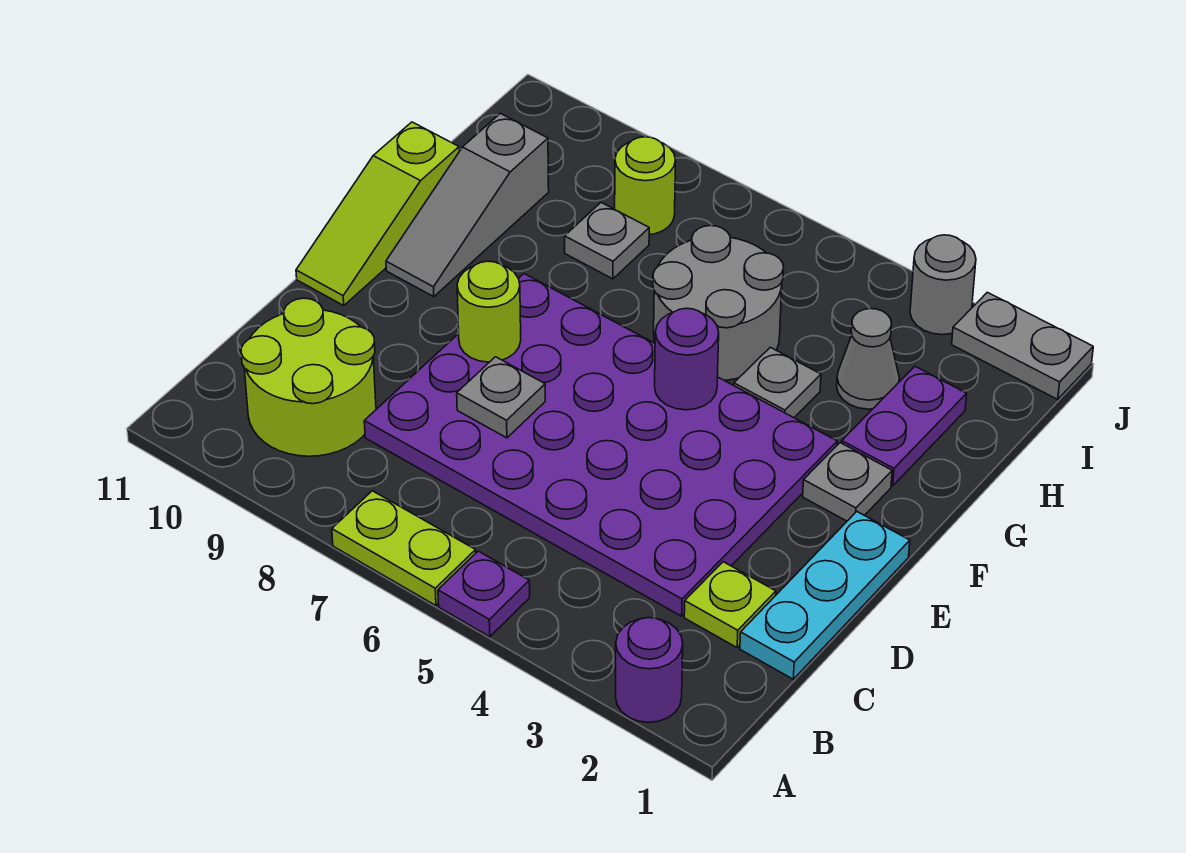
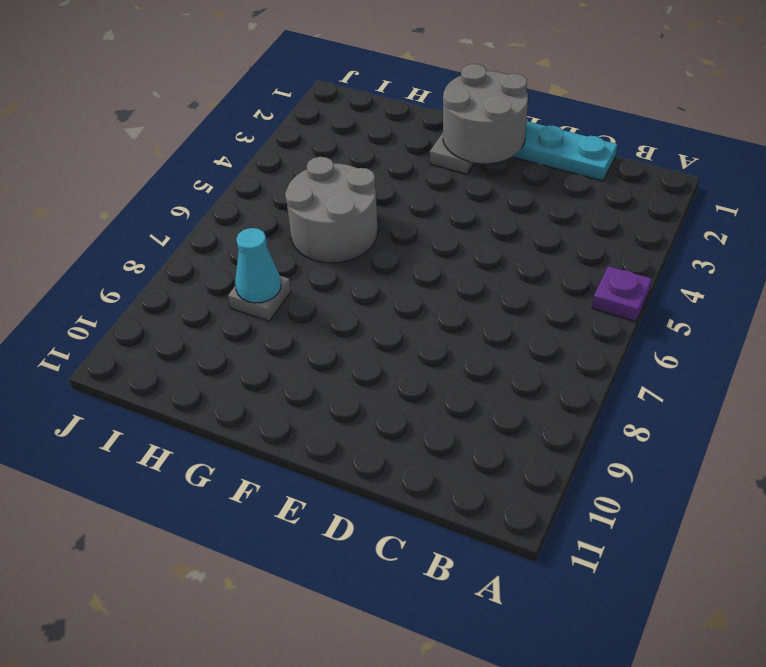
grey 2x2 round brick [443,64,528,163] -> none
cyan 1x1 cone [235,228,281,303] -> none
none -> purple 1x1 round brick [616,618,683,723]
none -> lime 1x2 plate [332,491,476,606]
none -> lime 2x2 round brick [241,298,376,456]

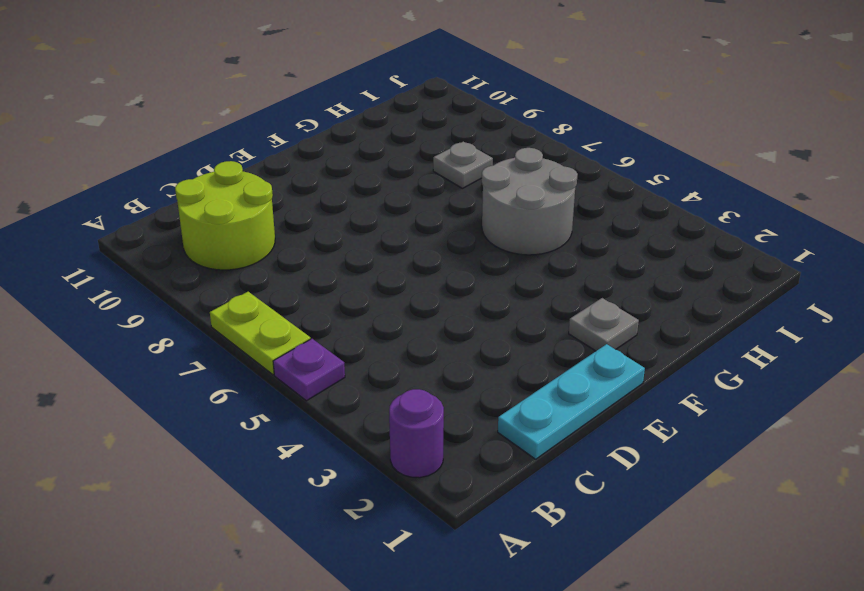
none -> lime 1x1 plate [684,562,776,647]
none -> purple 4x6 plate [364,274,837,616]
none -> lime 1x3 slope [296,122,459,305]

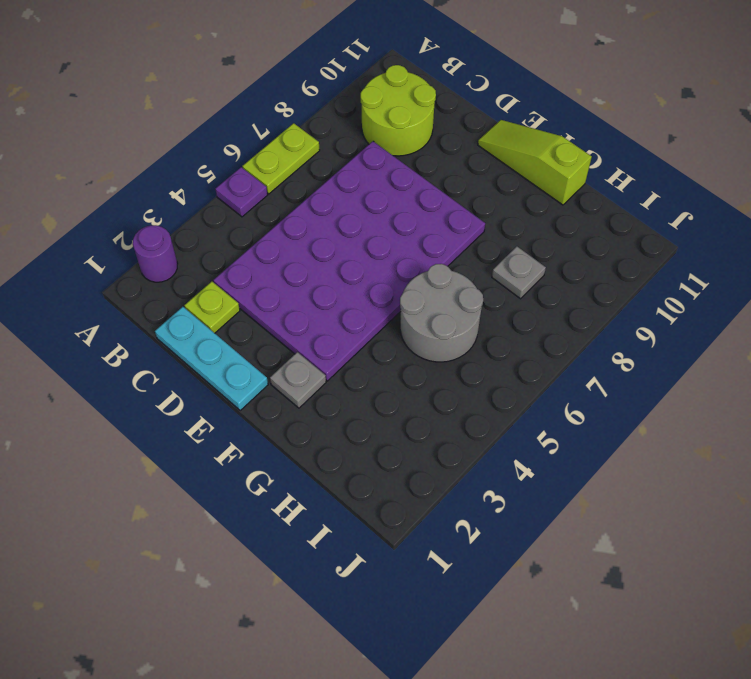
none -> grey 1x3 slope [386,114,549,297]
none -> purple 1x2 plate [842,366,967,486]
none -> grey 1x1 plate [734,347,821,418]

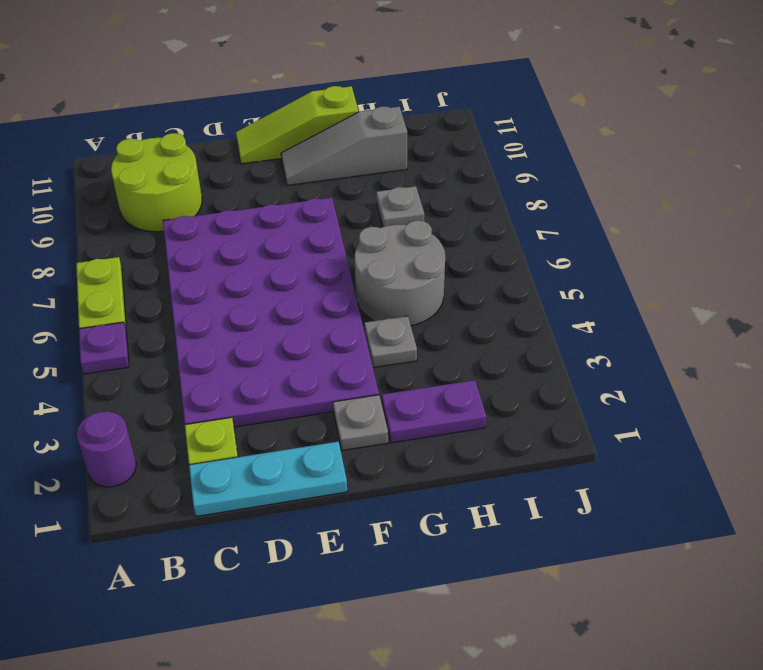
none -> grey 1x1 cone [837,309,899,409]
none -> lime 1x1 round brick [615,137,676,235]
none -> grey 1x2 plate [952,292,1093,399]

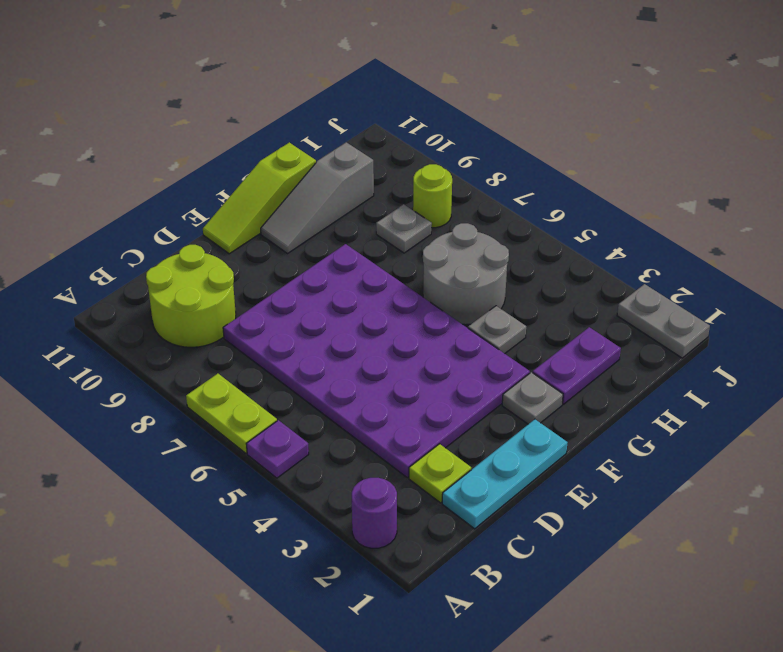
none -> grey 1x1 cone [837,309,899,409]
none -> grey 1x1 round brick [910,235,976,335]
none -> grey 1x1 plate [457,357,545,438]

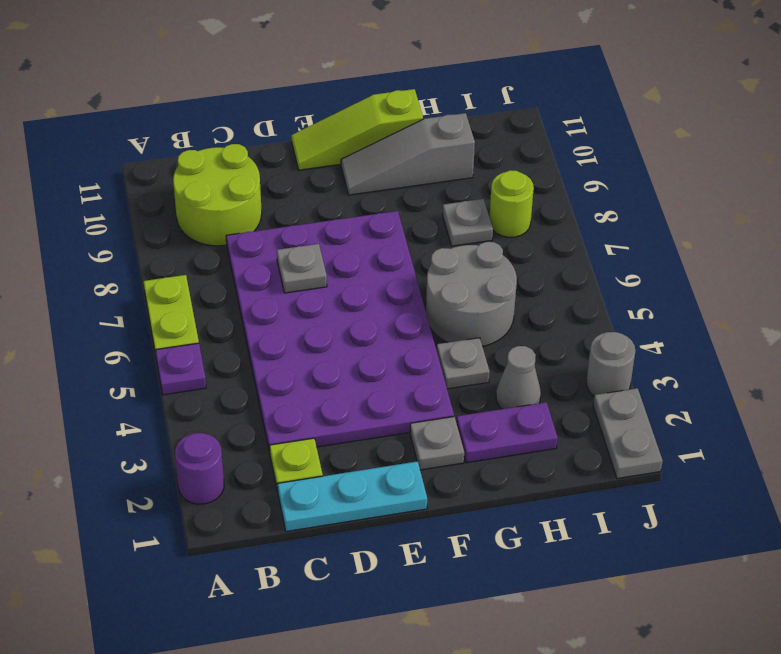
none -> lime 1x1 round brick [457,261,521,362]
none -> purple 1x1 round brick [655,308,719,410]

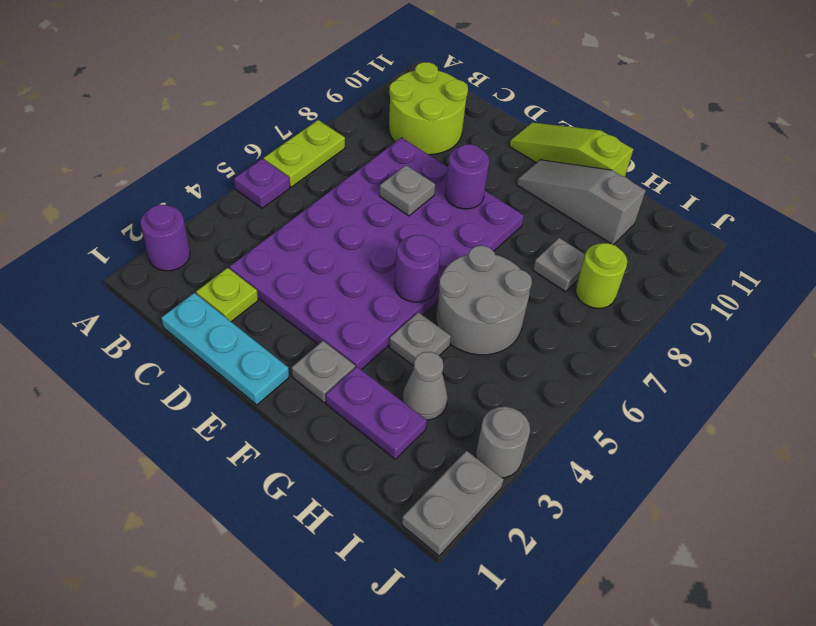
purple 1x1 round brick [445,144,489,209] -> lime 1x1 round brick [457,261,521,362]

